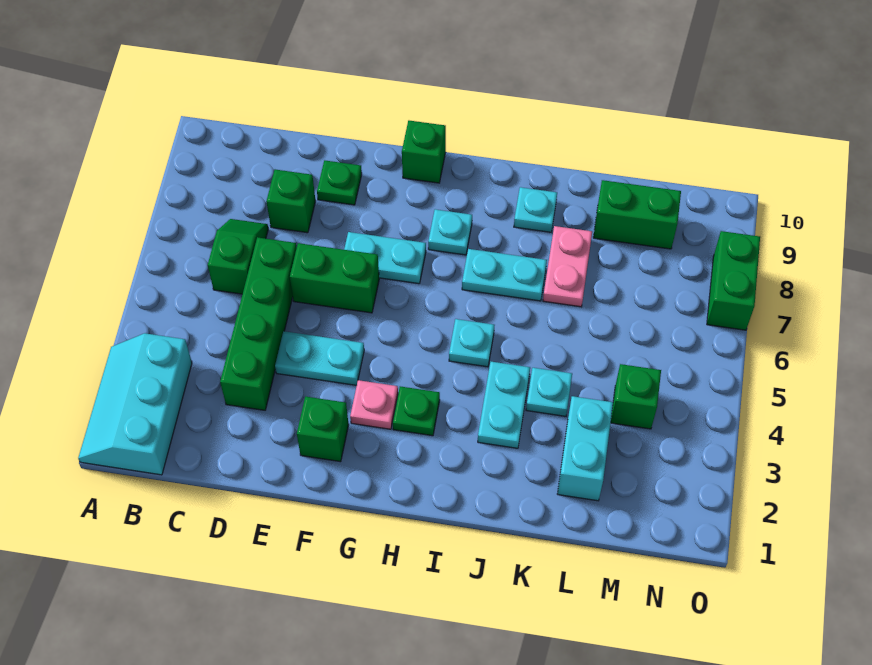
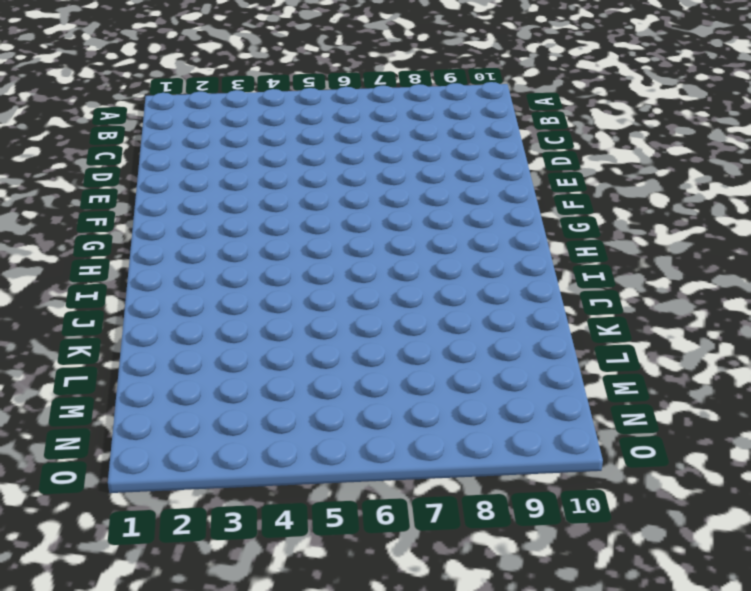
none -> cyan 2x3 slope [78,333,192,475]
none -> green 1x2 slope [208,219,268,294]
none -> green 1x4 brick [220,237,297,410]

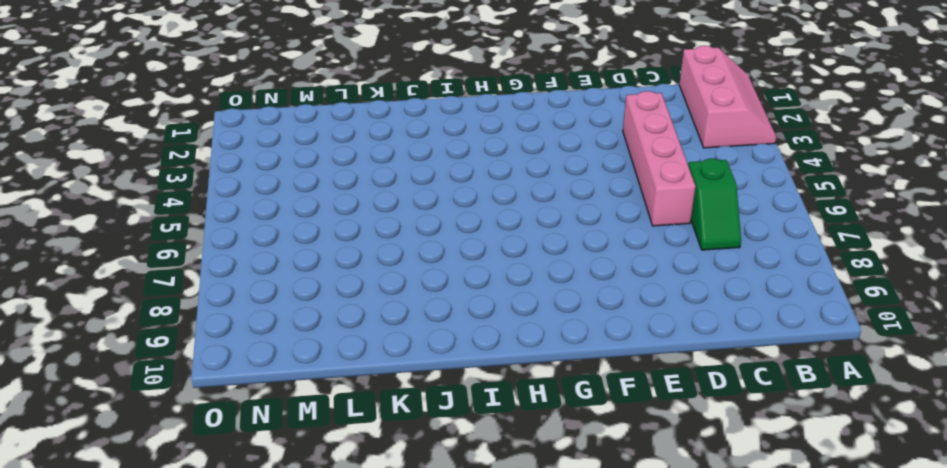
pink 2x3 slope [679,46,776,148] -> cyan 2x3 slope [78,333,192,475]
pink 1x4 brick [623,91,696,226] -> green 1x4 brick [220,237,297,410]
none -> green 1x1 brick [266,170,315,233]
none -> cyan 1x2 plate [275,331,364,385]
none -> green 1x2 brick [290,243,379,313]

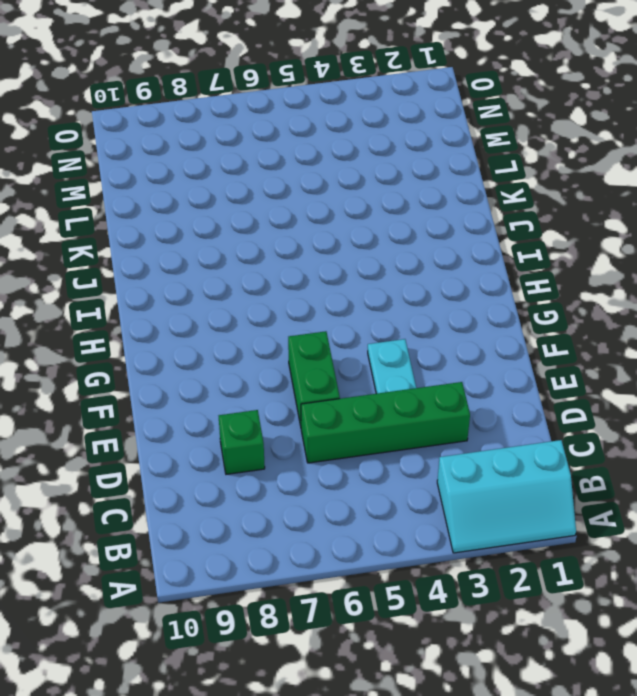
none -> green 1x2 slope [208,219,268,294]
none -> green 1x1 plate [317,160,362,205]
none -> green 1x1 brick [297,396,349,462]

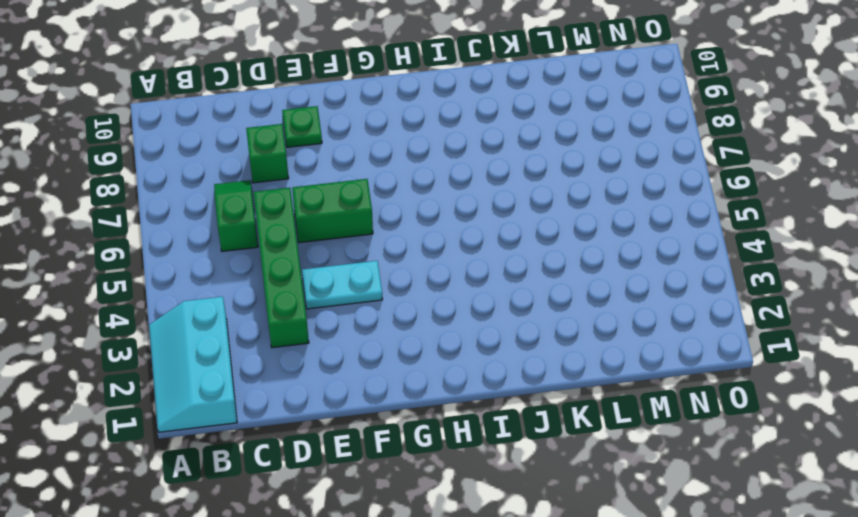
none -> green 1x1 brick [297,396,349,462]
none -> cyan 1x2 plate [344,232,426,284]
none -> pink 1x1 plate [350,380,398,429]

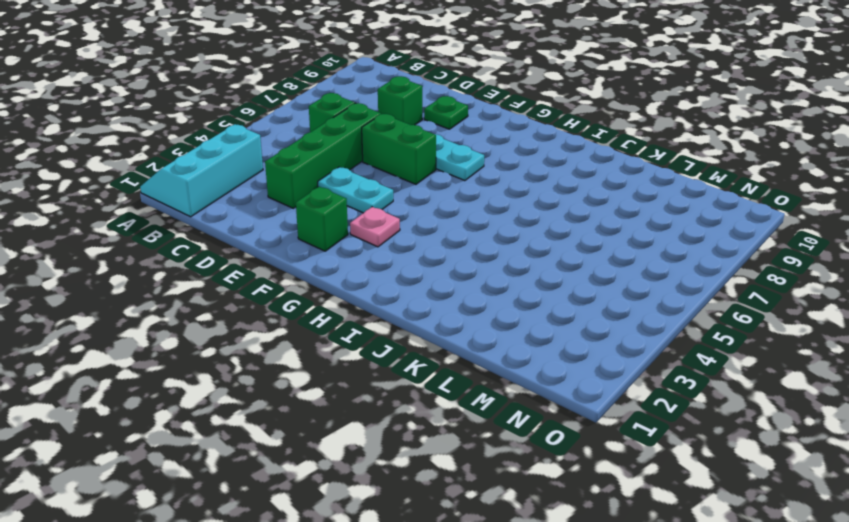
none -> green 1x1 brick [402,121,446,183]
none -> green 1x1 plate [393,386,440,436]
none -> cyan 1x1 plate [428,209,472,255]

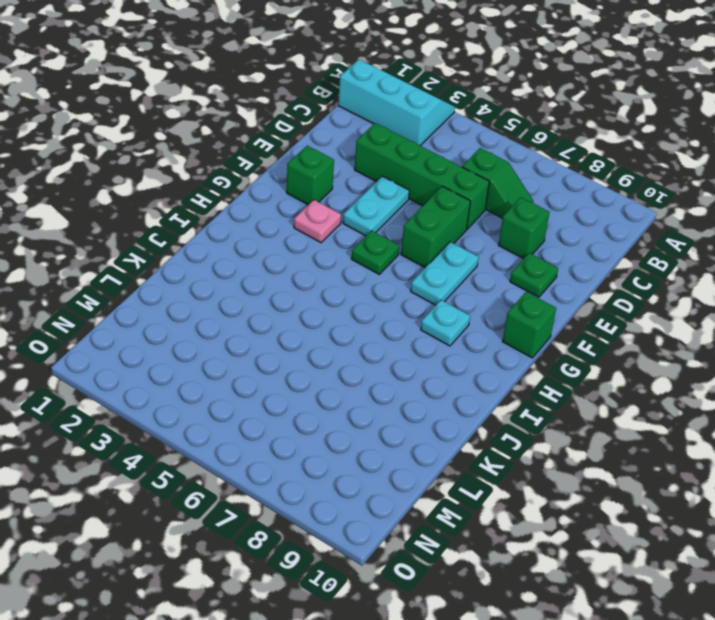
green 1x1 plate [352,231,399,274] -> green 1x1 plate moved to [393,386,440,436]
none -> cyan 1x1 plate [449,319,494,367]
none -> cyan 1x2 plate [462,249,547,301]
none -> cyan 1x2 plate [478,362,530,448]

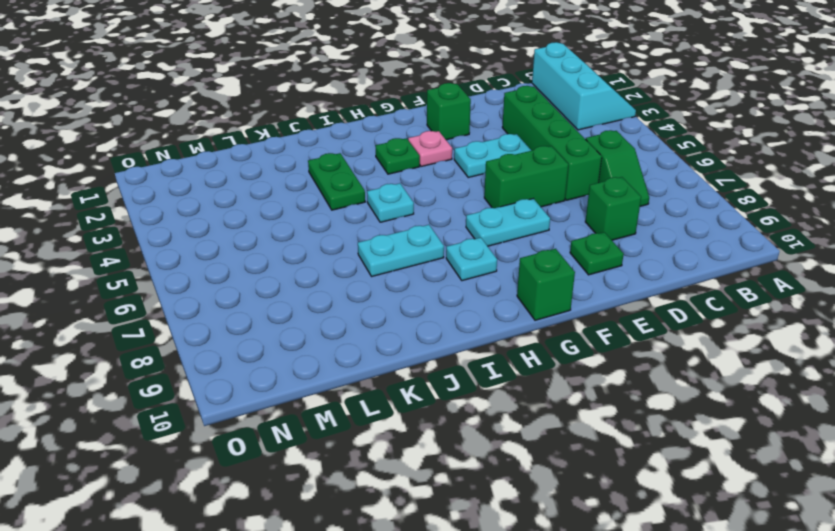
green 1x2 plate [308,153,365,210] -> cyan 1x2 plate [478,362,530,448]
none -> cyan 1x1 plate [514,187,557,232]
none -> cyan 1x1 plate [526,368,572,416]
none -> pink 1x2 plate [543,226,592,307]

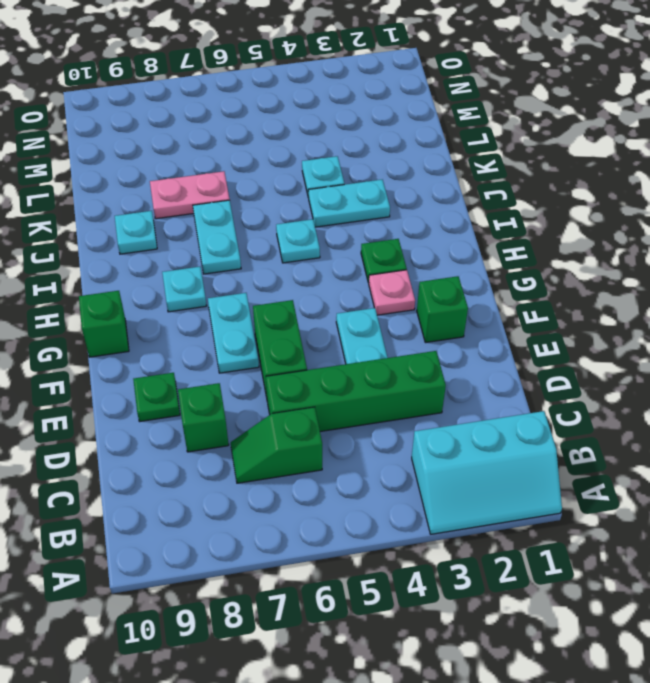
none -> cyan 1x2 brick [557,396,613,501]
none -> green 1x2 brick [593,180,681,249]
none -> green 1x1 brick [611,364,661,429]

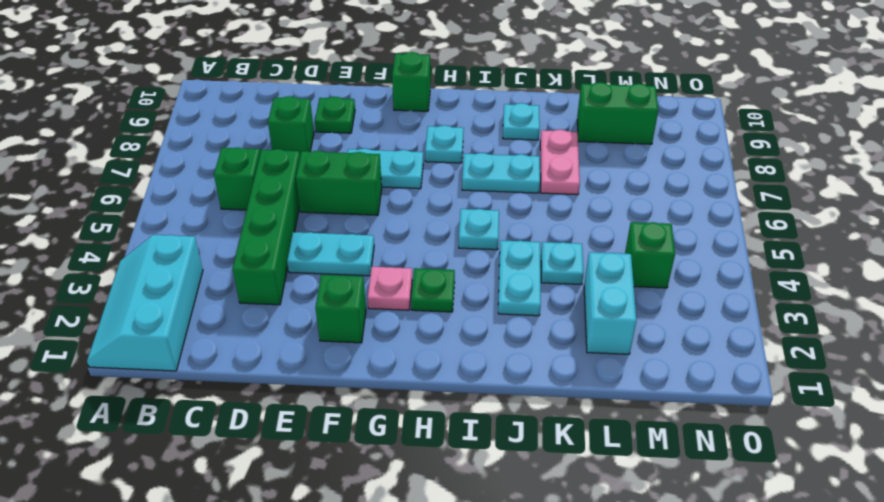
none -> green 1x2 brick [707,231,760,330]

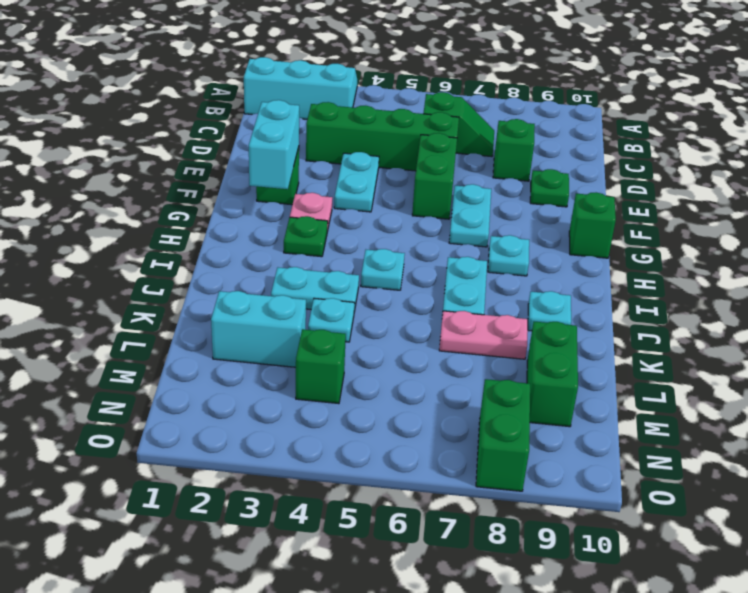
cyan 1x2 brick [249,100,299,189] -> none
green 1x2 brick [476,379,530,491] -> green 1x2 brick turned to [707,231,760,330]

